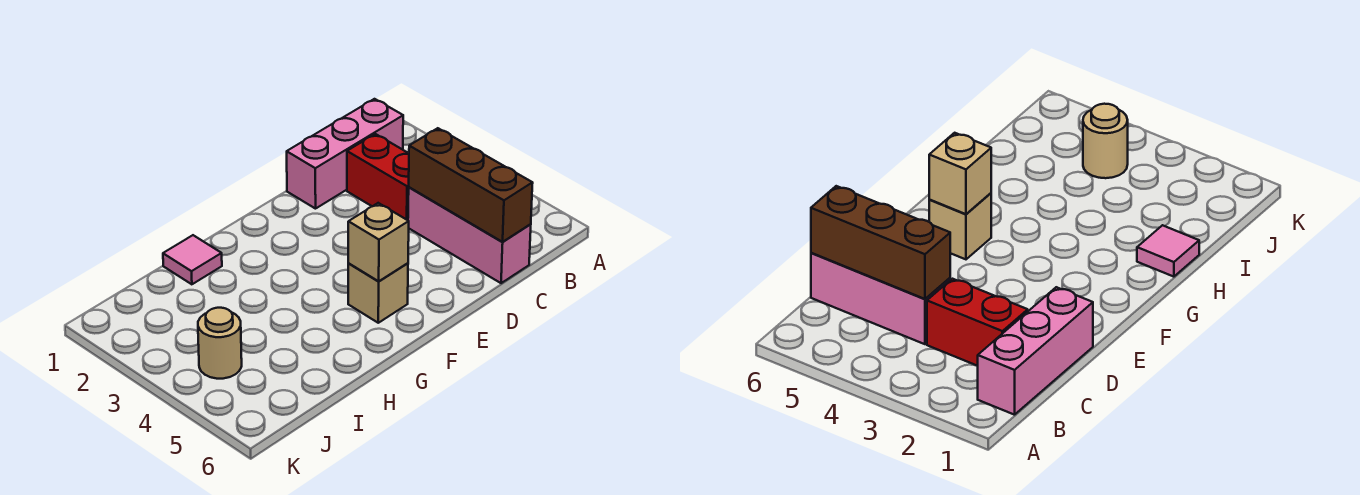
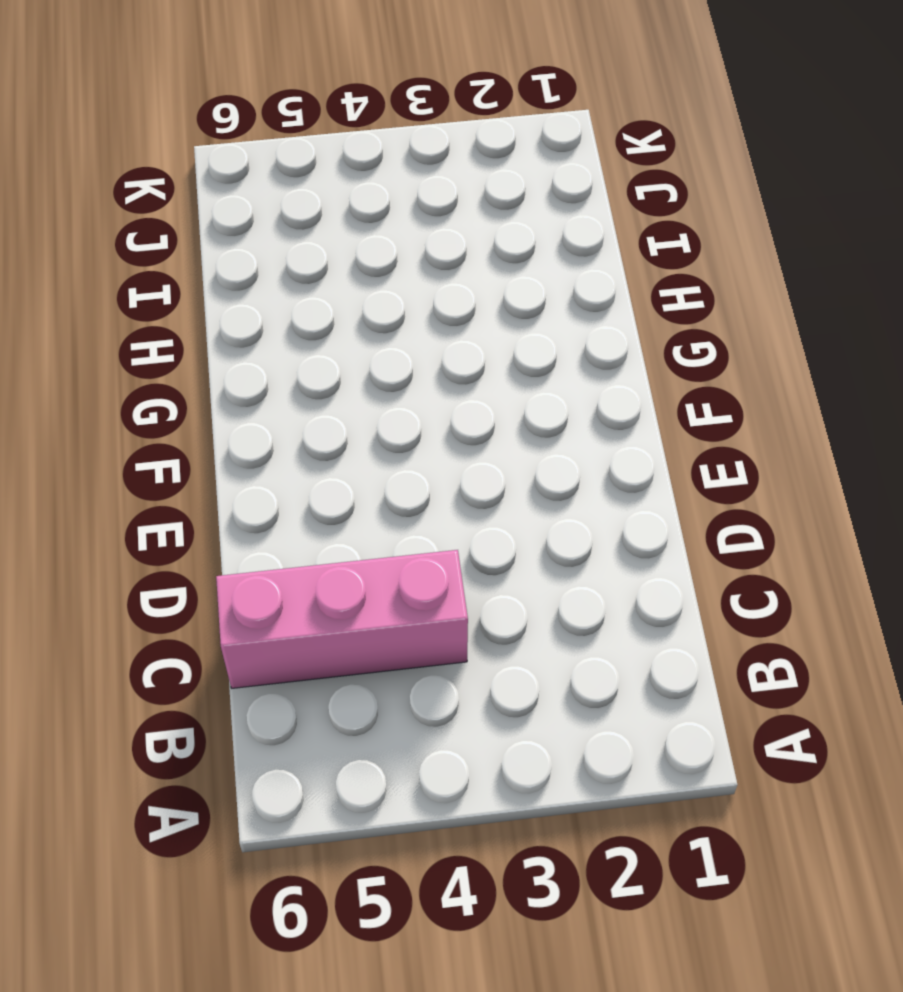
none -> pink 1x3 brick [287,99,403,209]
none -> red 1x2 brick [347,134,409,220]

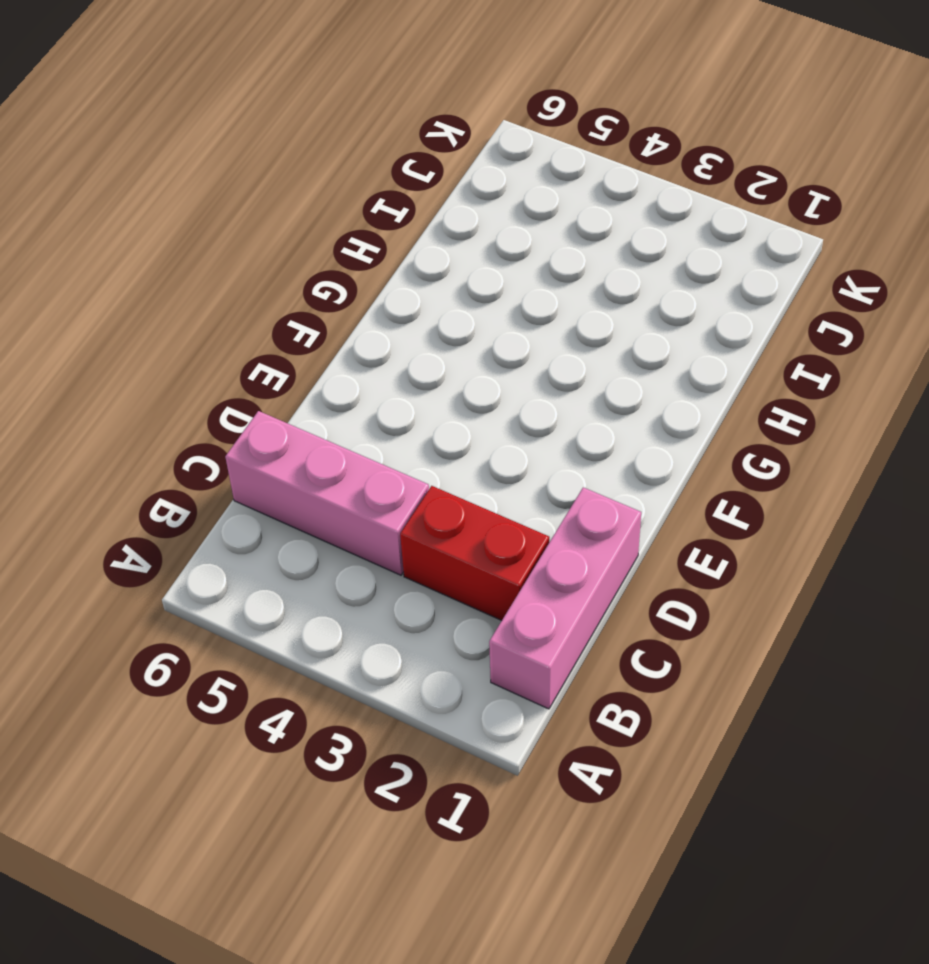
none -> tan 1x1 brick [348,263,408,323]
none -> pink 1x1 tile [163,235,222,284]

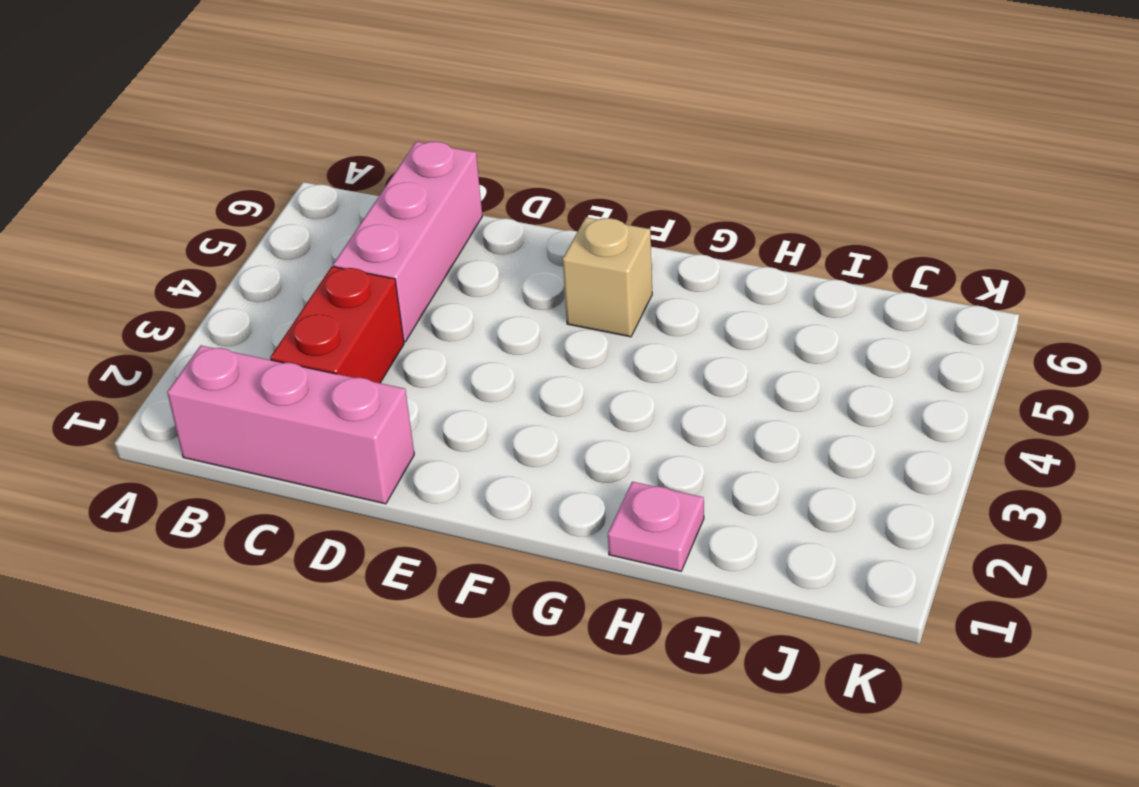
pink 1x1 plate [608,482,704,571] -> pink 1x1 tile [163,235,222,284]
none -> tan 1x1 round brick [198,308,242,379]
none -> brown 1x3 brick [409,128,533,242]

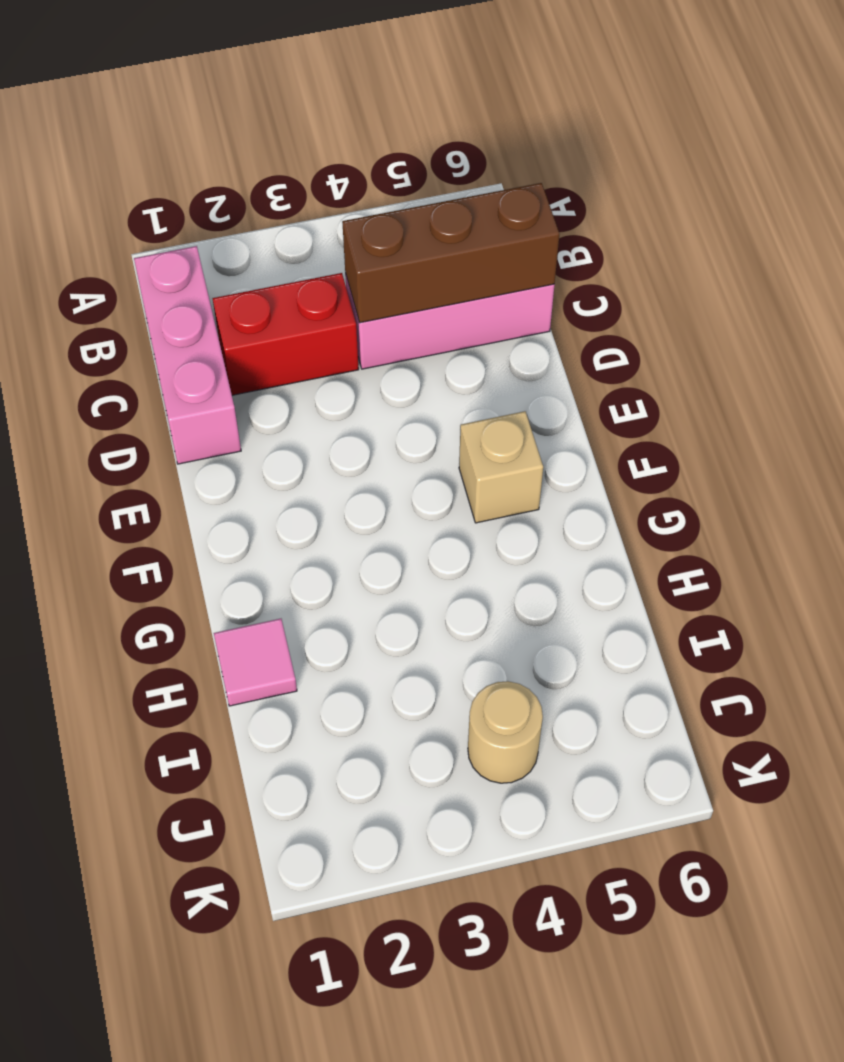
none -> tan 1x1 brick [348,203,409,281]

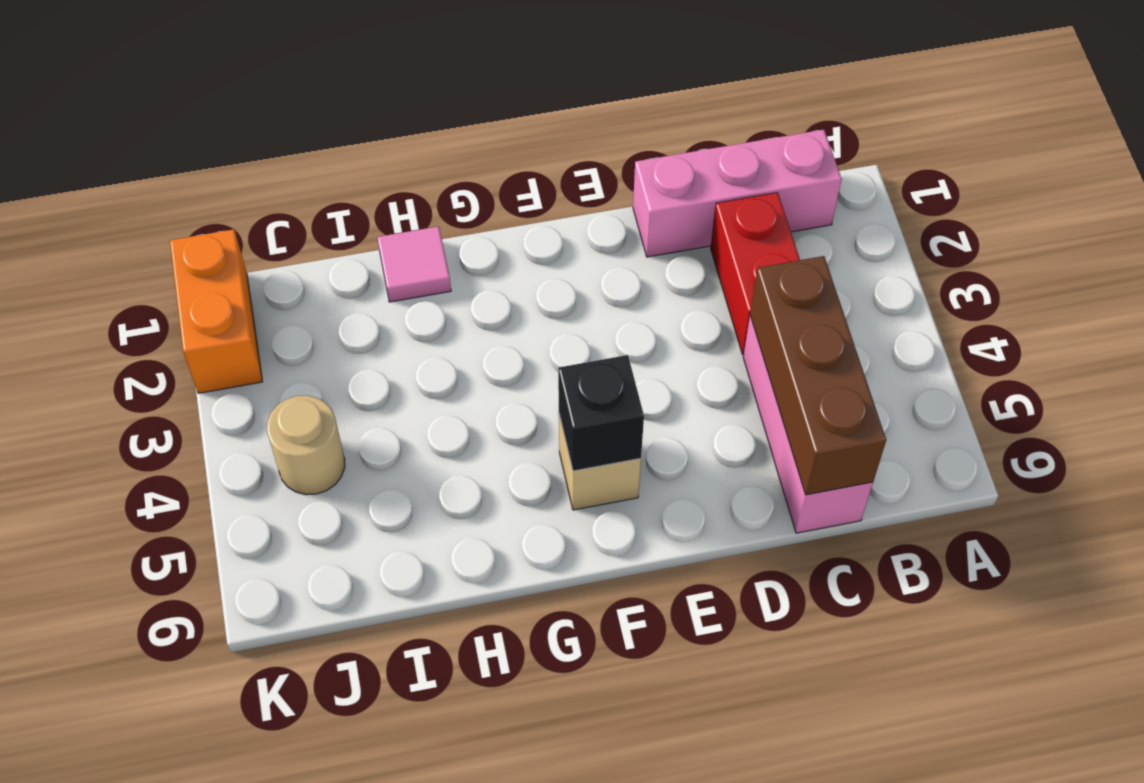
black 1x1 brick [558,355,644,471] -> tan 1x1 brick [348,203,409,281]
orange 1x2 brick [170,229,262,393] -> none

